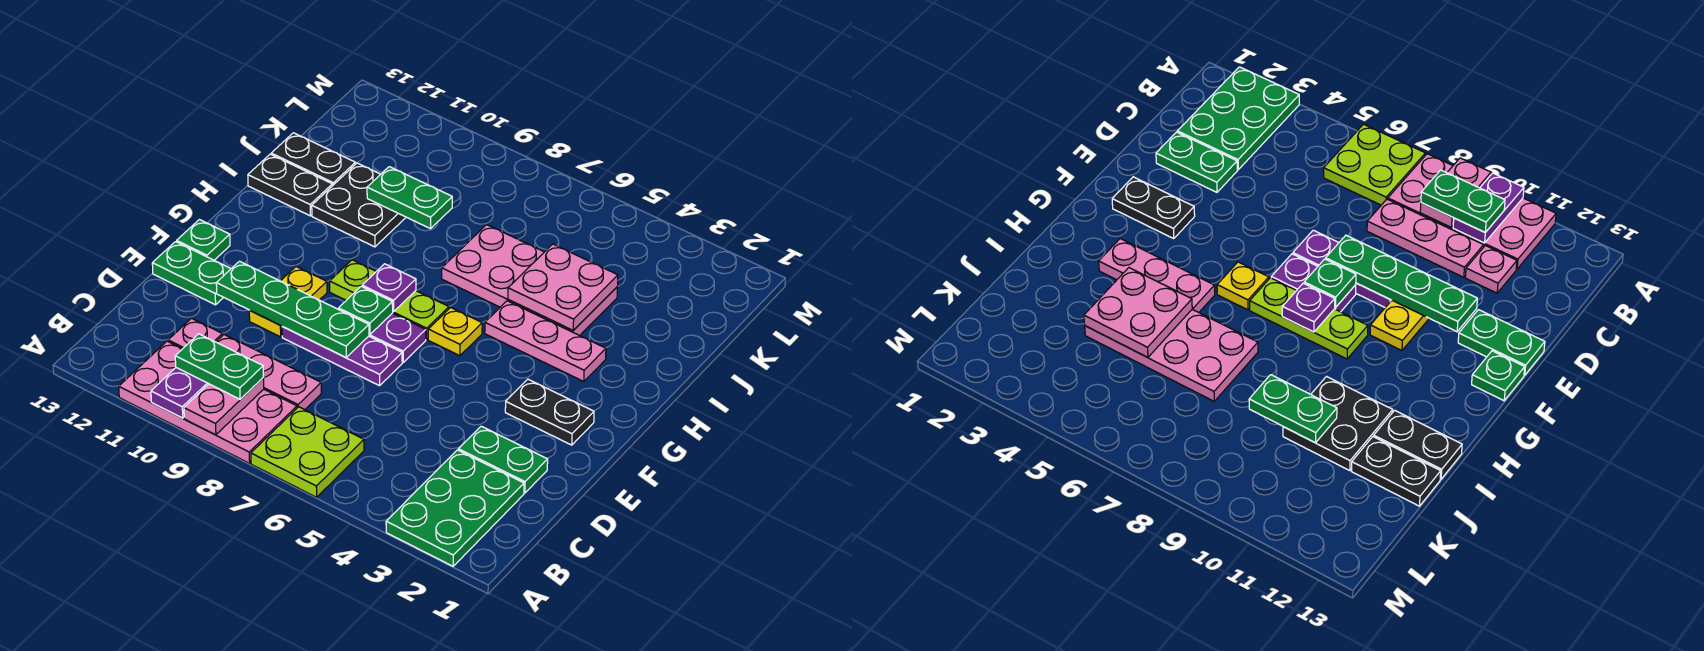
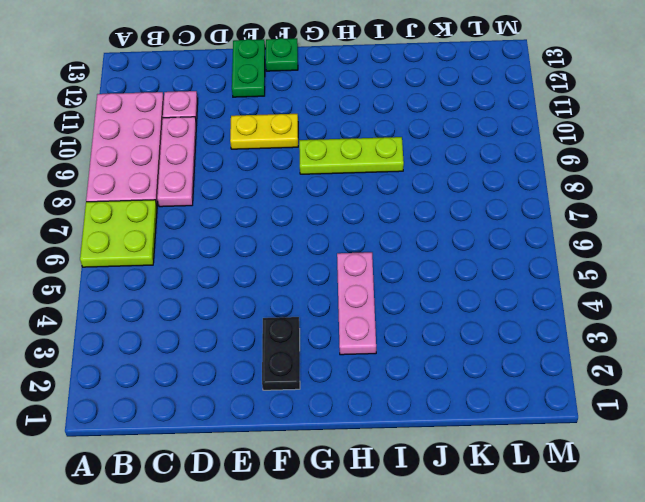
lime 1x3 plate [299,137,404,174] -> lime 1x3 plate turned to [330,260,449,339]
none -> green 2x3 plate [386,450,524,566]
none -> green 1x2 plate [458,426,548,493]
none -> purple 1x3 plate [282,327,402,386]

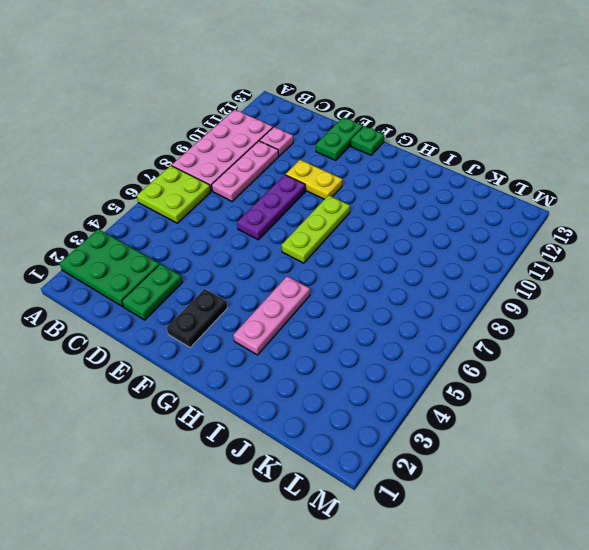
none -> purple 1x2 plate [369,313,426,362]
none -> yellow 1x1 plate [428,308,482,356]
none -> pink 2x4 plate [442,225,617,336]

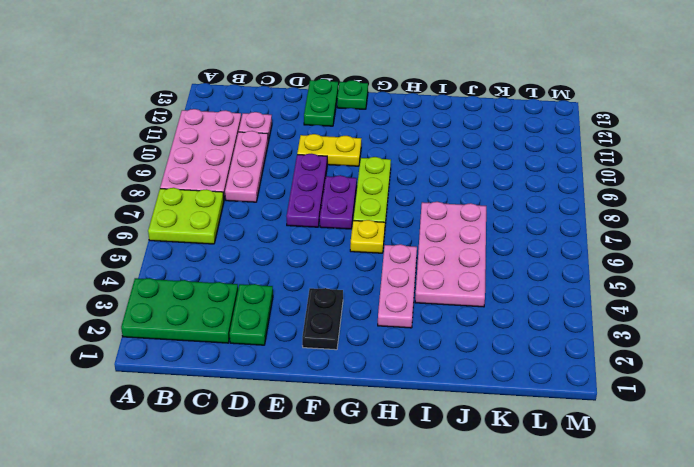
none -> black 2x2 plate [312,163,406,247]
none -> black 1x2 plate [248,154,332,216]
none -> black 1x2 plate [271,133,355,186]

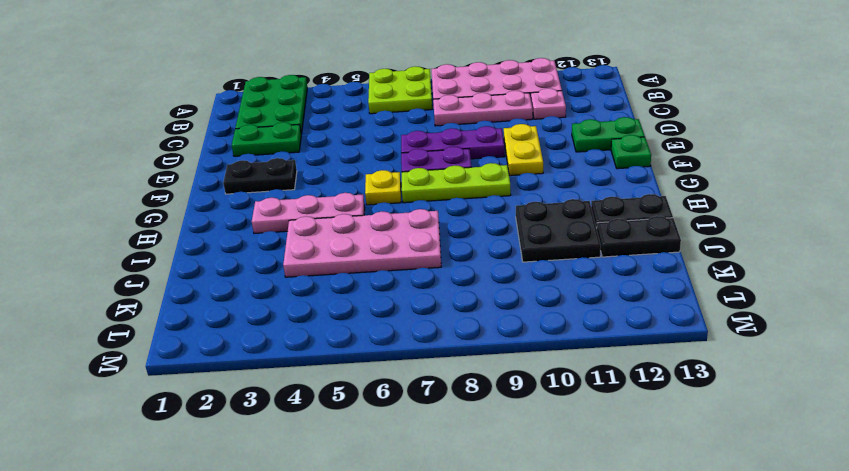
none -> pink 1x2 plate [184,378,264,435]
none -> purple 1x2 plate [151,368,208,418]
none -> green 1x4 plate [216,261,369,358]

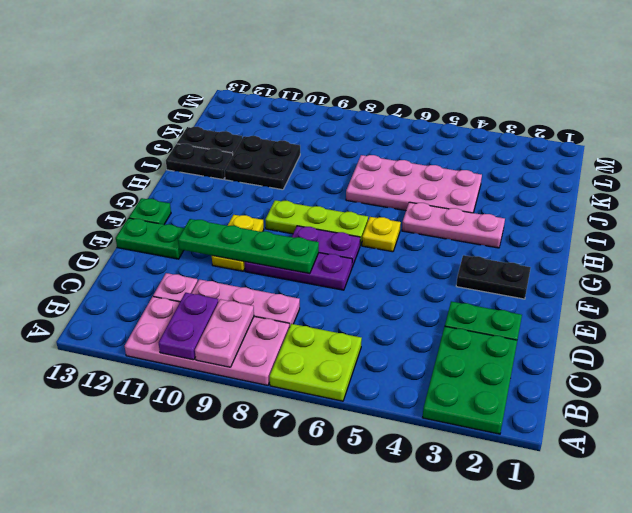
none -> green 1x1 plate [339,286,393,335]
none -> purple 1x1 plate [362,264,416,312]
none -> pink 2x2 plate [508,244,618,330]

